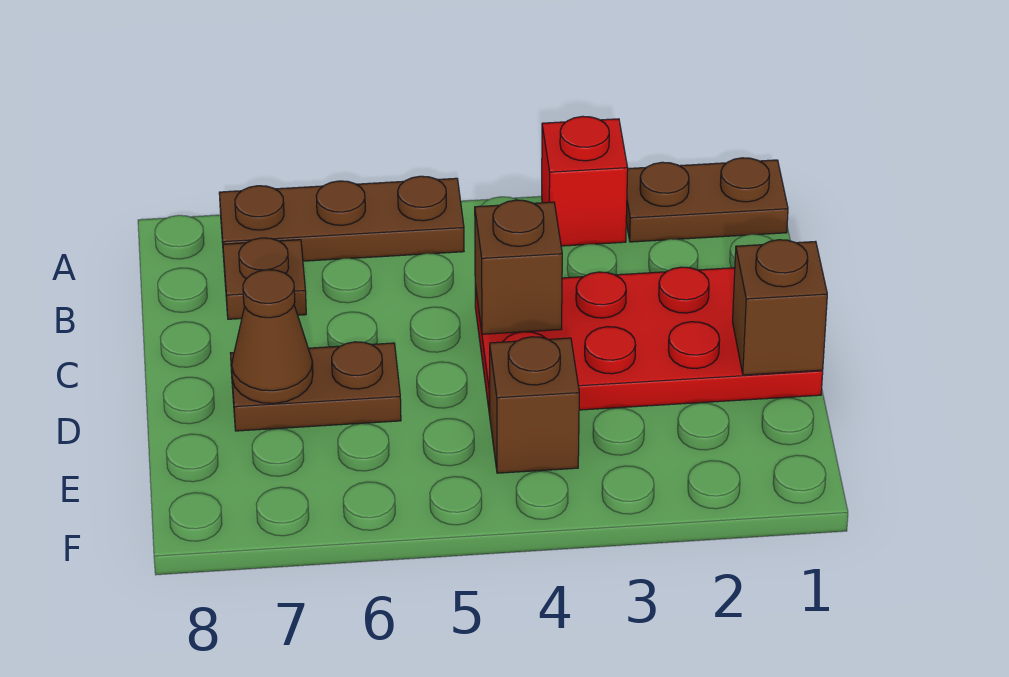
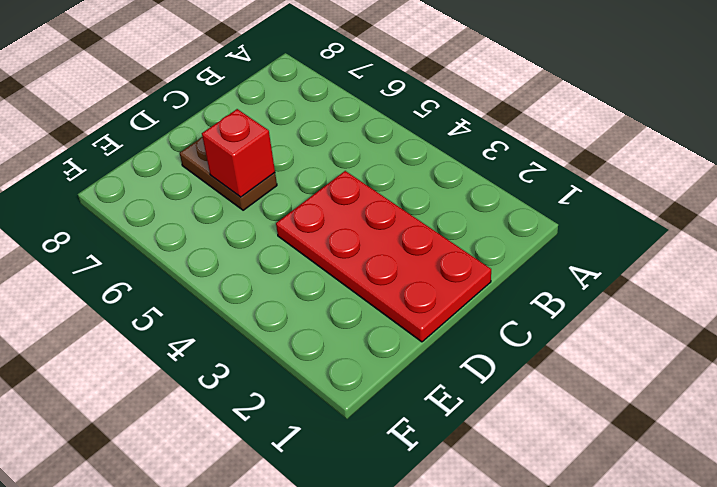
red 1x1 brick [202,109,275,197] -> red 1x1 brick moved to [542,116,628,246]
none -> brown 1x2 plate [626,158,788,242]
none -> brown 1x3 plate [219,176,464,261]

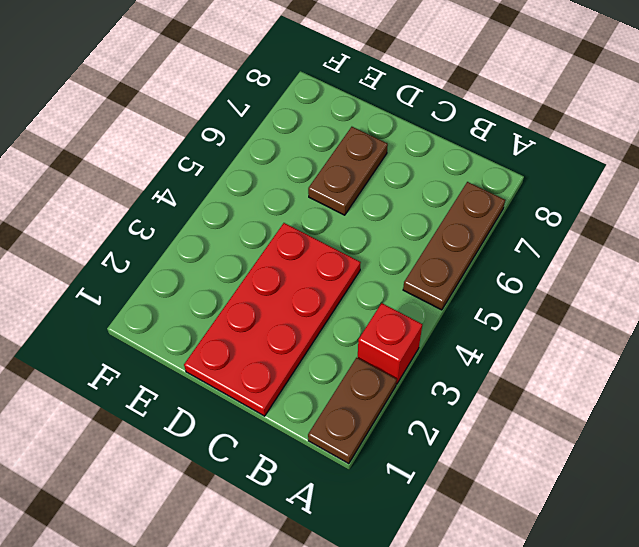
none -> brown 1x1 plate [223,238,306,319]
none -> brown 1x1 brick [490,337,579,473]

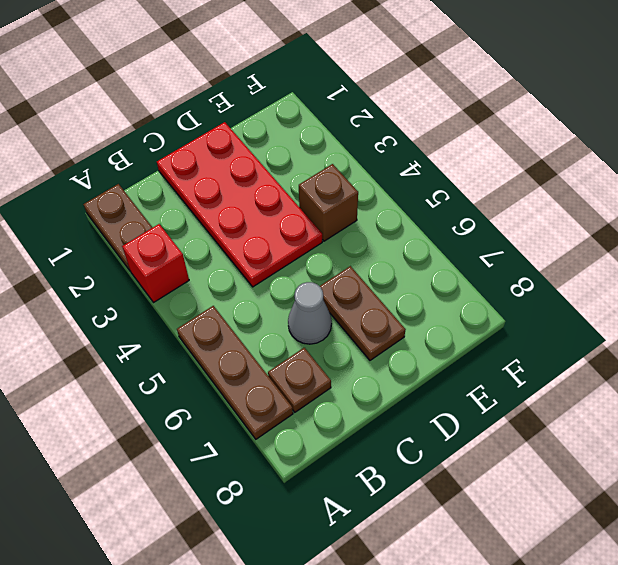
grey 1x1 cone [288,282,332,344] -> none
none -> brown 1x1 brick [475,200,562,334]
none -> brown 1x1 brick [733,240,827,375]

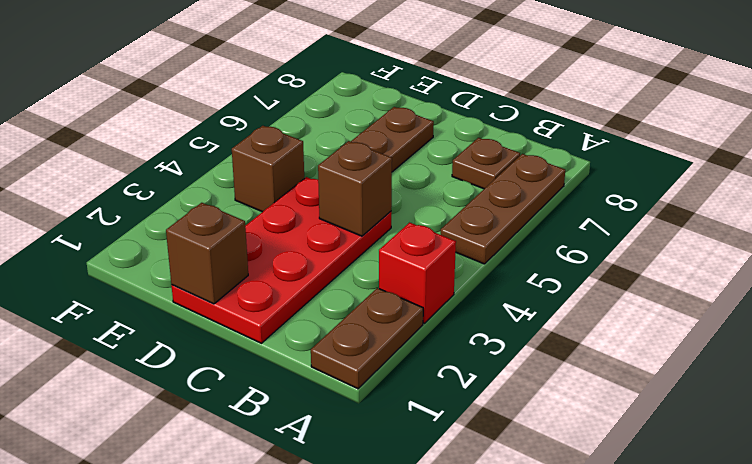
none -> brown 1x1 cone [231,270,313,403]

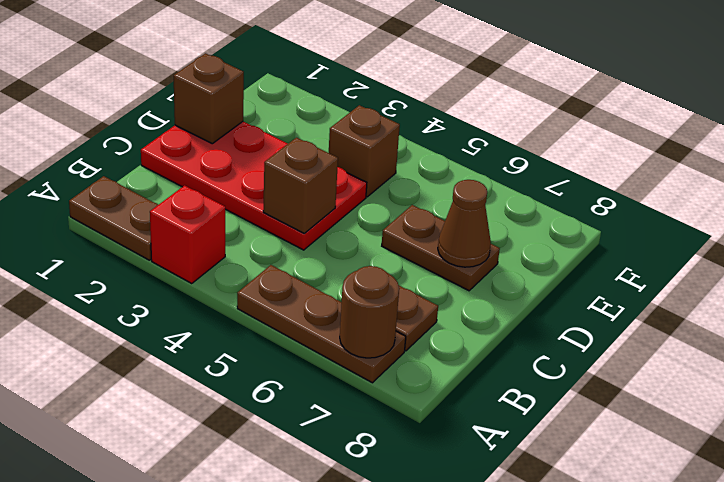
brown 1x1 round brick [340,266,399,358] -> none

